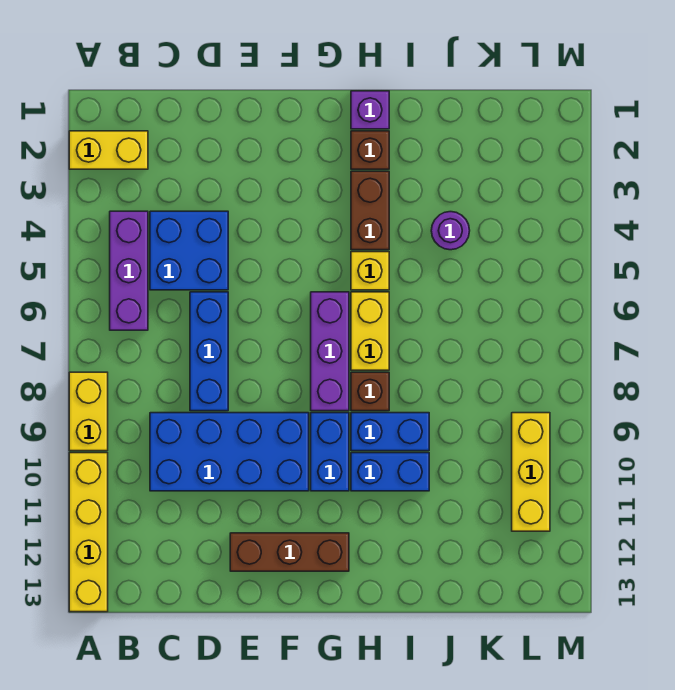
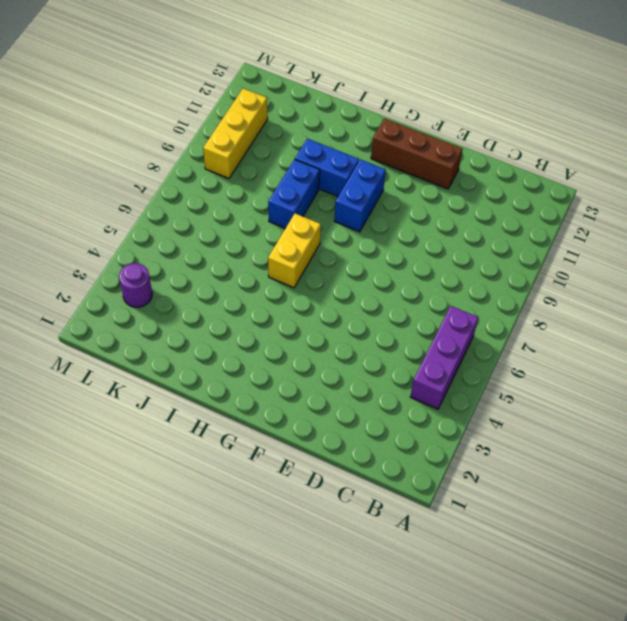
blue 1x2 brick [268,159,320,228] -> blue 1x2 brick turned to [351,413,429,451]
purple 1x1 round brick [119,263,152,307] -> purple 1x1 round brick moved to [431,212,470,250]
none -> yellow 1x2 brick [69,131,148,169]
none -> yellow 1x2 brick [69,372,108,451]
none -> yellow 1x4 brick [69,453,108,612]

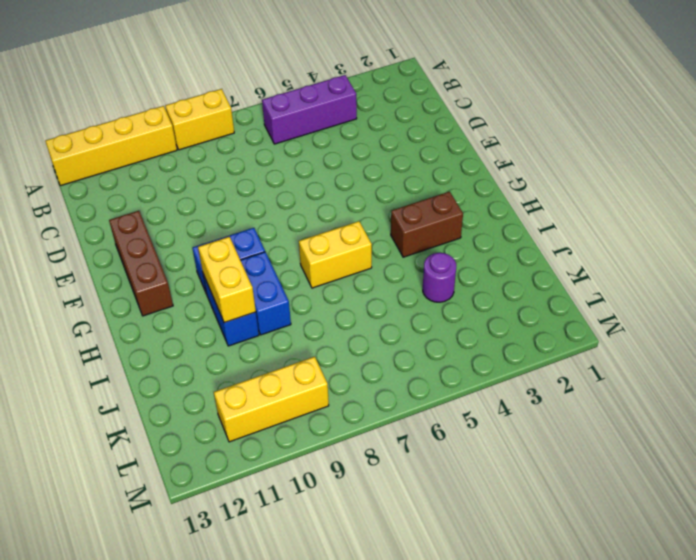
yellow 1x2 brick [198,237,256,323] -> yellow 1x2 brick moved to [69,131,148,169]
none -> blue 2x2 brick [150,211,228,290]
none -> blue 2x4 brick [150,413,309,491]
none -> blue 1x3 brick [190,292,228,411]

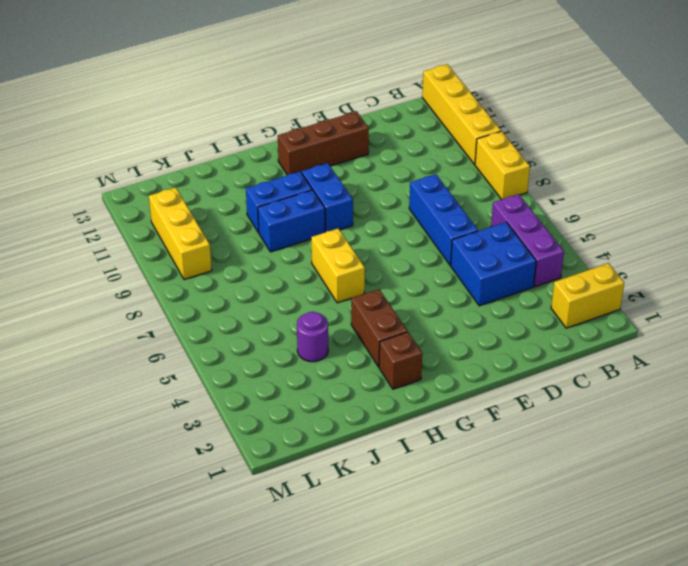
none -> blue 2x4 brick [150,413,309,491]
none -> purple 1x3 brick [311,292,349,411]
none -> purple 1x1 brick [351,91,389,129]

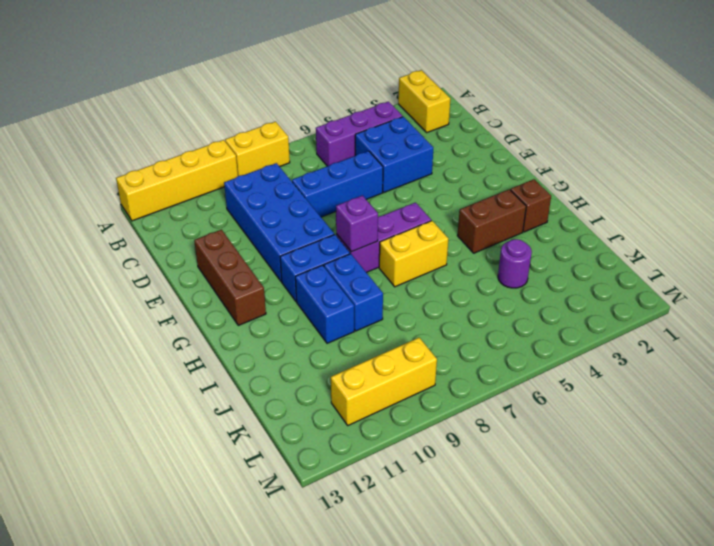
purple 1x1 brick [336,195,378,252] -> purple 1x1 brick moved to [351,91,389,129]
none -> yellow 1x1 brick [351,252,389,290]
none -> brown 1x1 brick [351,372,389,411]

